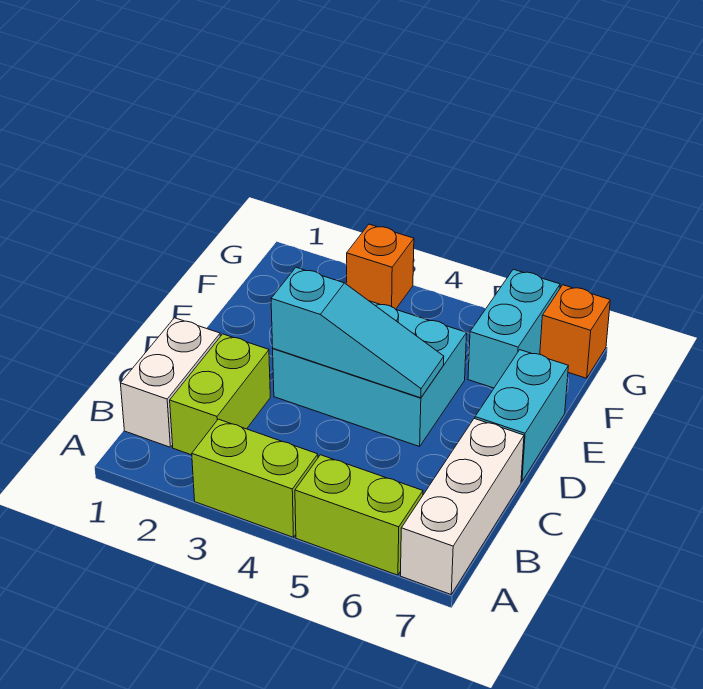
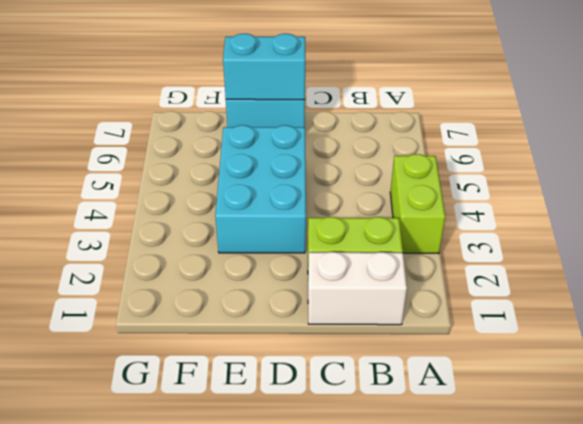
cyan 1x2 brick [223,34,305,100] -> cyan 1x2 brick moved to [468,269,560,388]
none -> lime 1x2 brick [295,455,423,575]
none -> white 1x3 brick [400,419,524,594]

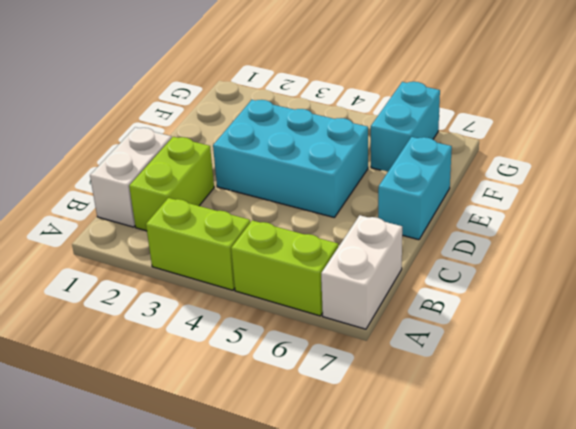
white 1x2 brick [321,215,402,329] -> white 1x3 brick [400,419,524,594]
none -> orange 1x1 brick [347,224,414,309]
none -> orange 1x1 brick [540,285,610,378]

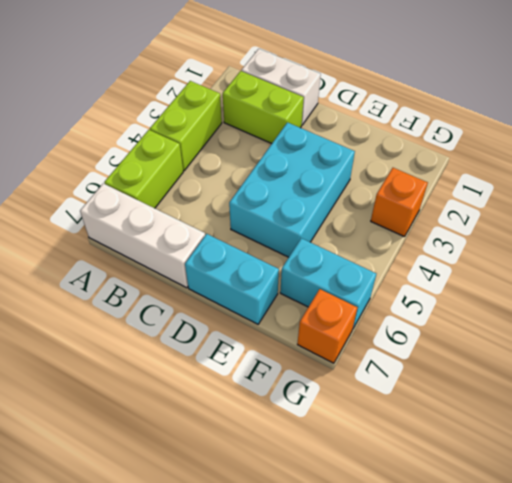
none -> cyan 1x3 slope [271,267,444,398]

